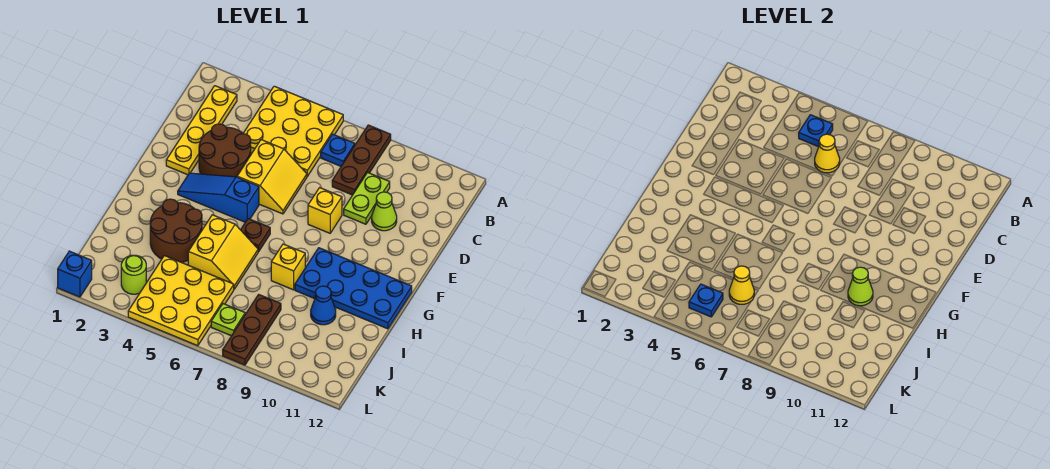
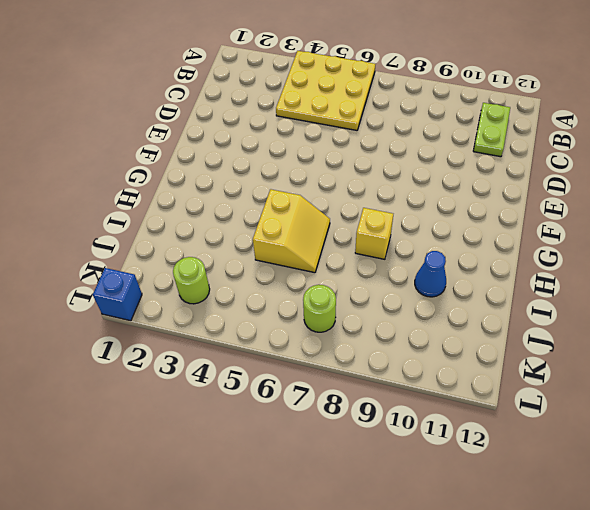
lime 1x2 plate [473,103,510,157] -> lime 1x2 plate moved to [344,173,390,224]
lime 1x1 round brick [303,285,336,332] -> lime 1x1 plate [211,304,245,336]
none -> brown 1x3 plate [332,125,391,195]
none -> yellow 1x4 plate [166,86,237,175]
none -> blue 1x1 plate [321,134,355,166]

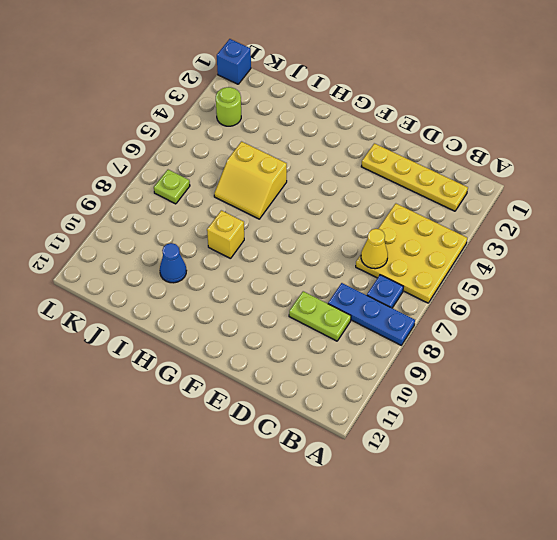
blue 1x3 plate [328,283,415,345] -> brown 1x3 plate [332,125,391,195]
none -> brown 2x2 round brick [199,124,251,177]
none -> yellow 2x2 slope [237,140,307,214]
none -> lime 1x1 cone [372,192,397,231]

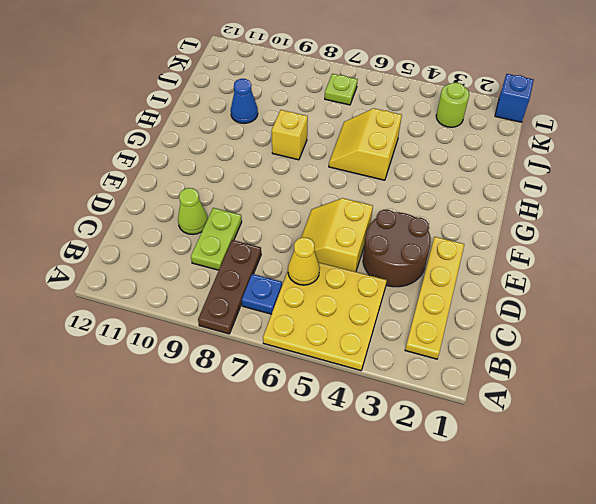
none -> yellow 1x1 brick [308,188,342,233]
none -> blue 1x3 slope [178,173,259,222]
none -> brown 1x1 plate [241,219,270,251]

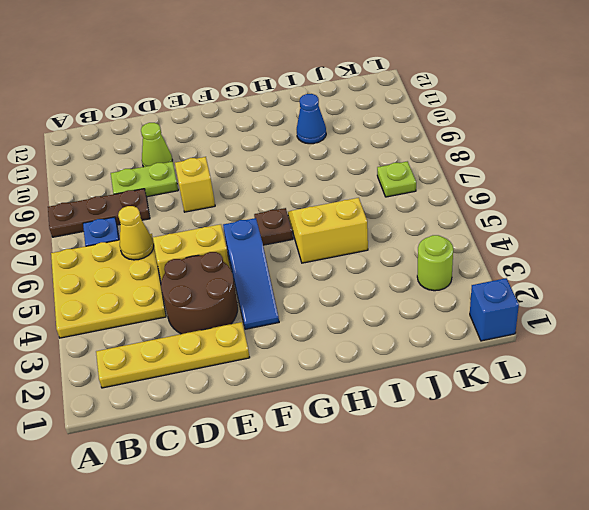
none -> blue 2x4 plate [295,248,412,329]
none -> brown 2x2 round brick [150,199,202,262]
none -> yellow 1x1 brick [271,244,305,290]

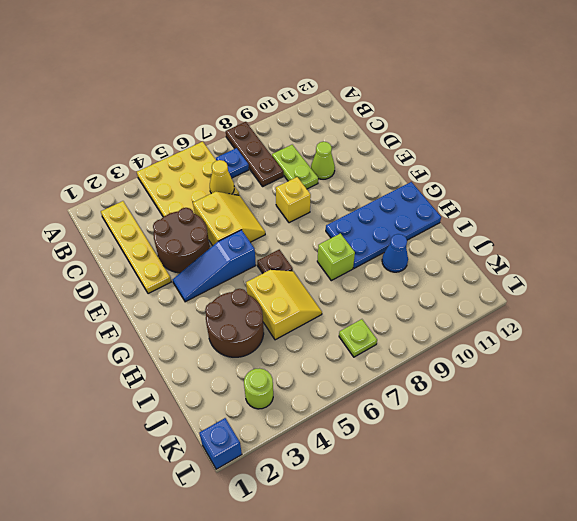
lime 1x1 brick [317,233,355,281] -> yellow 1x1 brick [271,244,305,290]
none -> yellow 3x3 plate [128,256,234,346]
none -> brown 1x3 plate [223,295,281,365]
none -> blue 1x1 plate [799,115,833,147]

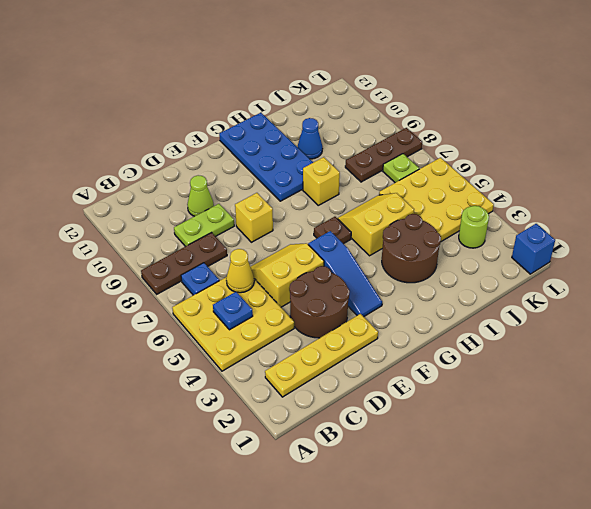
none -> lime 1x1 cone [848,267,873,306]
none -> yellow 1x1 cone [729,266,754,304]
none -> blue 1x1 plate [689,284,723,317]

